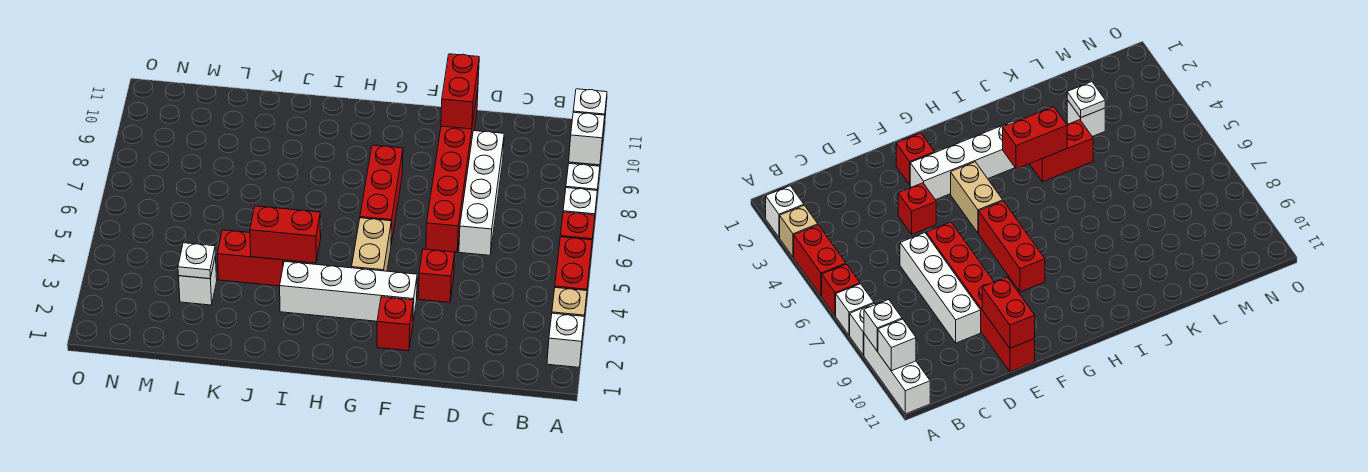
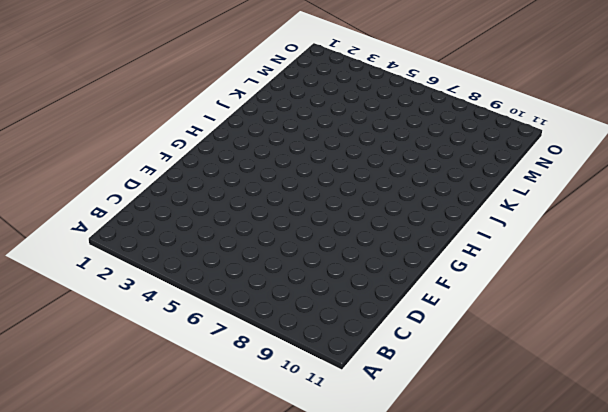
none -> white 1x1 brick [547,313,584,367]
none -> tan 1x1 brick [552,288,587,330]
none -> red 1x2 brick [555,237,592,300]

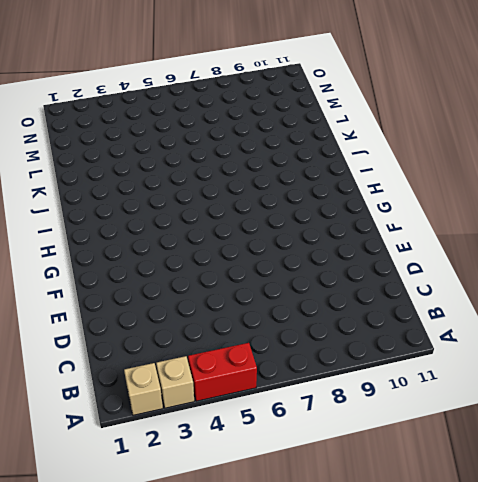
tan 1x1 brick [124,363,163,415] -> white 1x1 brick [547,313,584,367]
none -> red 1x1 brick [560,212,595,252]
none -> white 1x1 brick [563,188,597,223]
none -> white 1x1 brick [566,164,600,203]

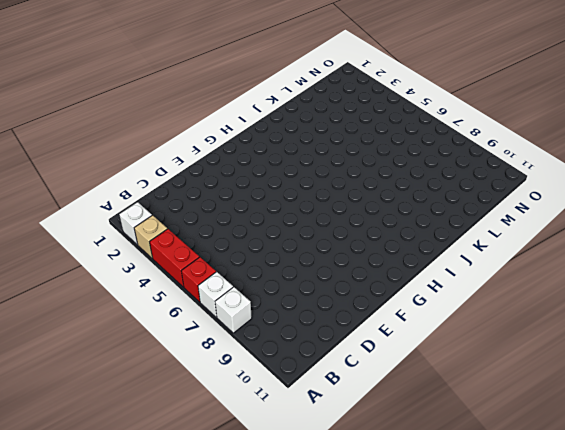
none -> white 1x3 brick [864,334,930,414]
none -> white 1x4 brick [459,131,504,255]
none -> red 1x1 brick [418,249,455,302]

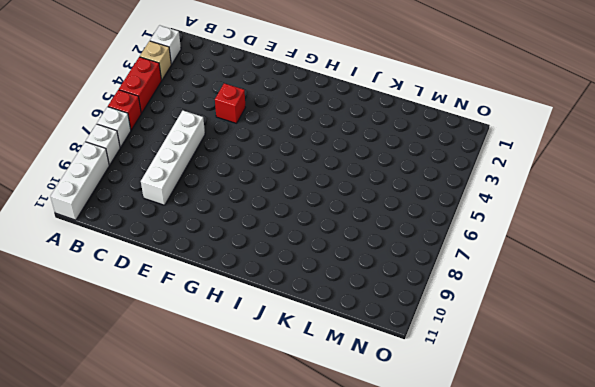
none -> red 1x6 brick [426,89,478,252]
none -> red 1x1 brick [377,297,413,351]
none -> white 1x4 brick [280,261,417,321]

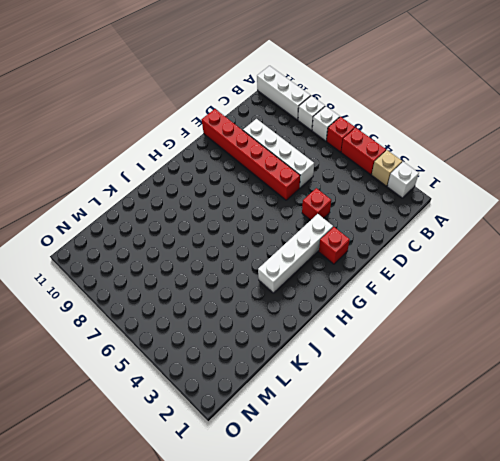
none -> tan 1x2 brick [352,218,391,271]
none -> red 1x3 brick [360,145,403,244]
none -> red 1x2 brick [217,230,288,286]

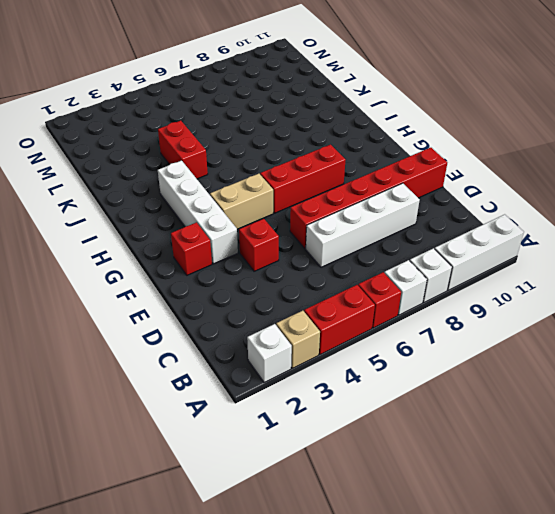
none -> white 1x1 brick [179,256,217,305]
none -> white 1x1 brick [569,112,605,165]
none -> white 1x1 brick [573,89,607,131]

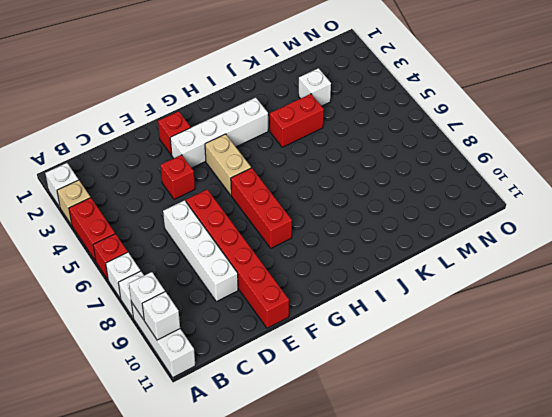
none -> red 1x2 brick [441,54,479,129]
none -> red 1x2 brick [250,206,321,263]
none -> white 1x1 plate [178,243,215,279]

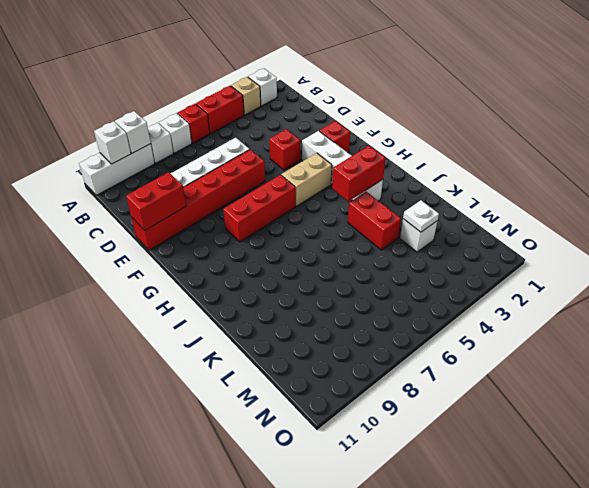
red 1x2 brick [332,146,386,202] -> red 1x2 brick turned to [250,206,321,263]

